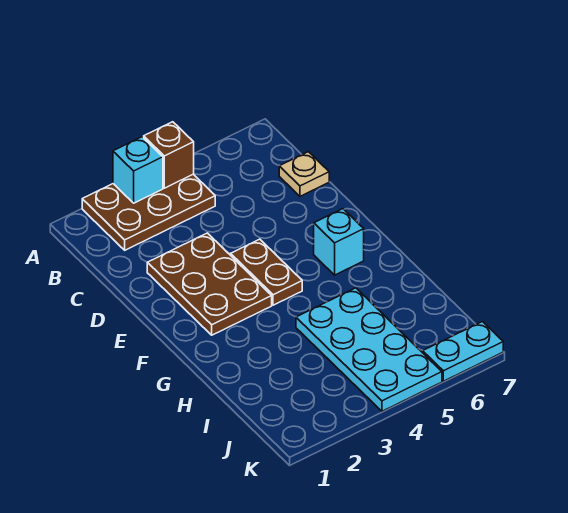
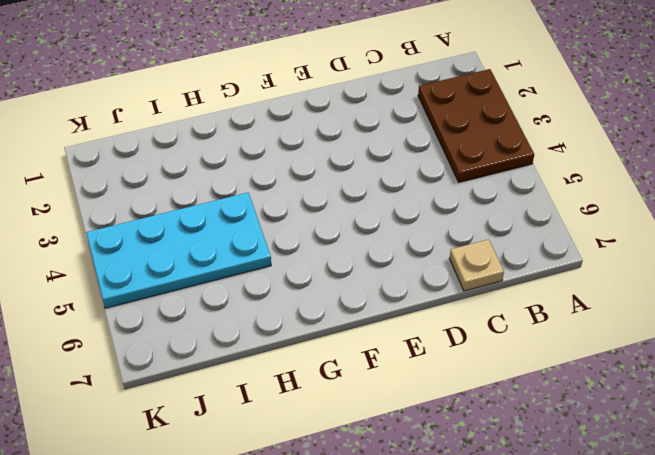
none -> brown 2x3 plate [147,233,272,335]
none -> brown 1x2 plate [231,239,302,305]

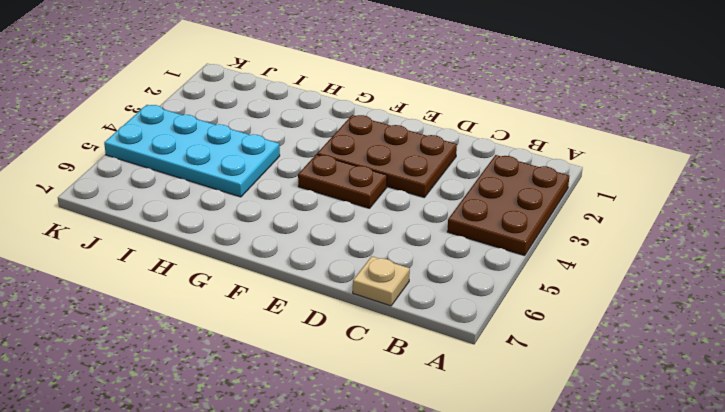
none -> cyan 1x1 brick [314,209,364,275]
none -> cyan 1x2 plate [423,322,503,381]

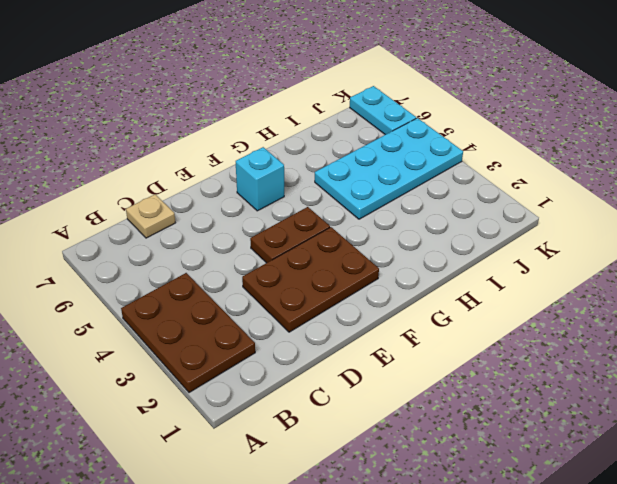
none -> cyan 1x1 brick [113,137,163,203]
none -> brown 1x1 brick [144,122,194,188]

